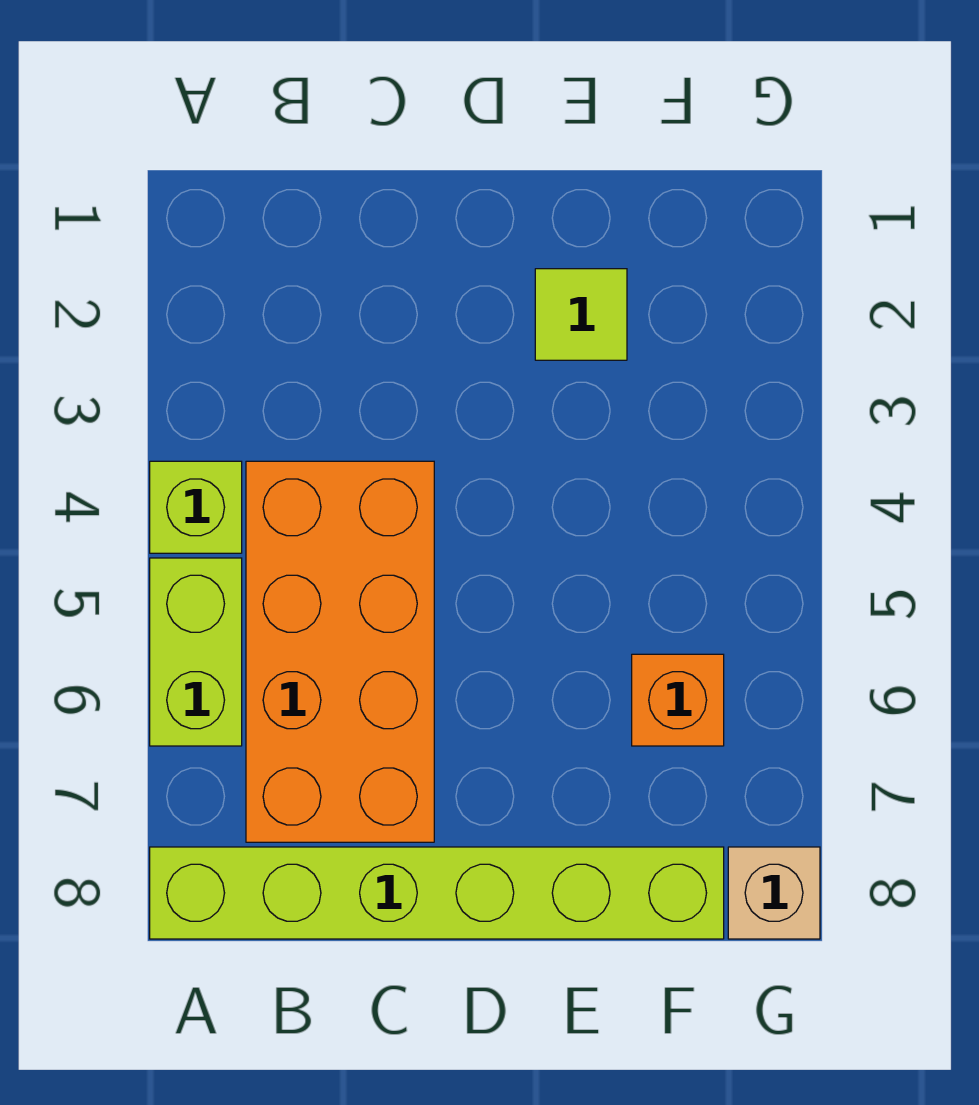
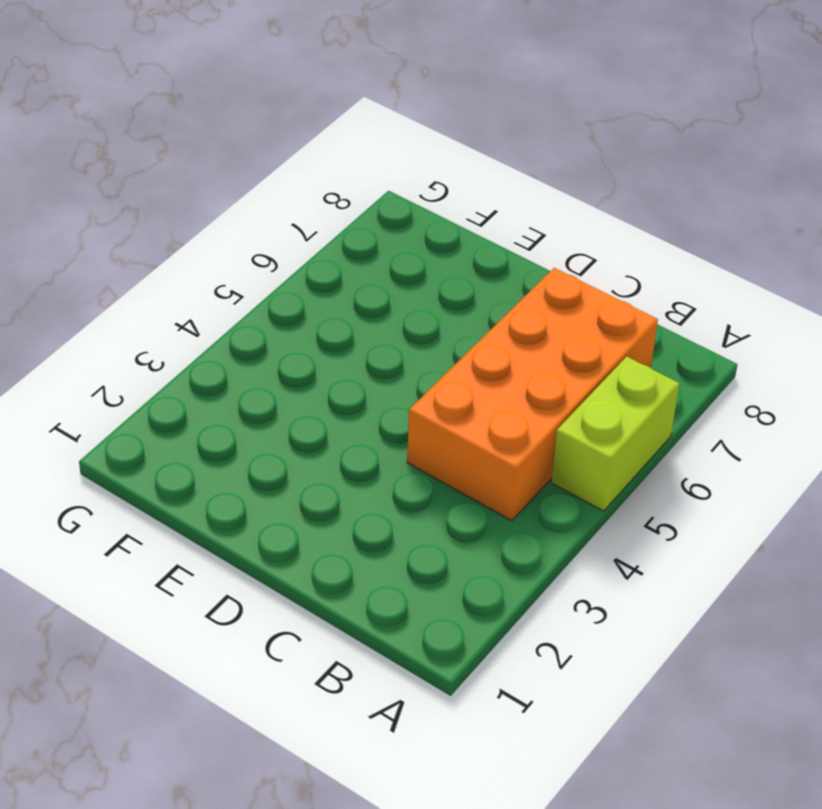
none -> lime 1x1 brick [150,461,242,553]
none -> lime 1x6 brick [150,847,724,939]

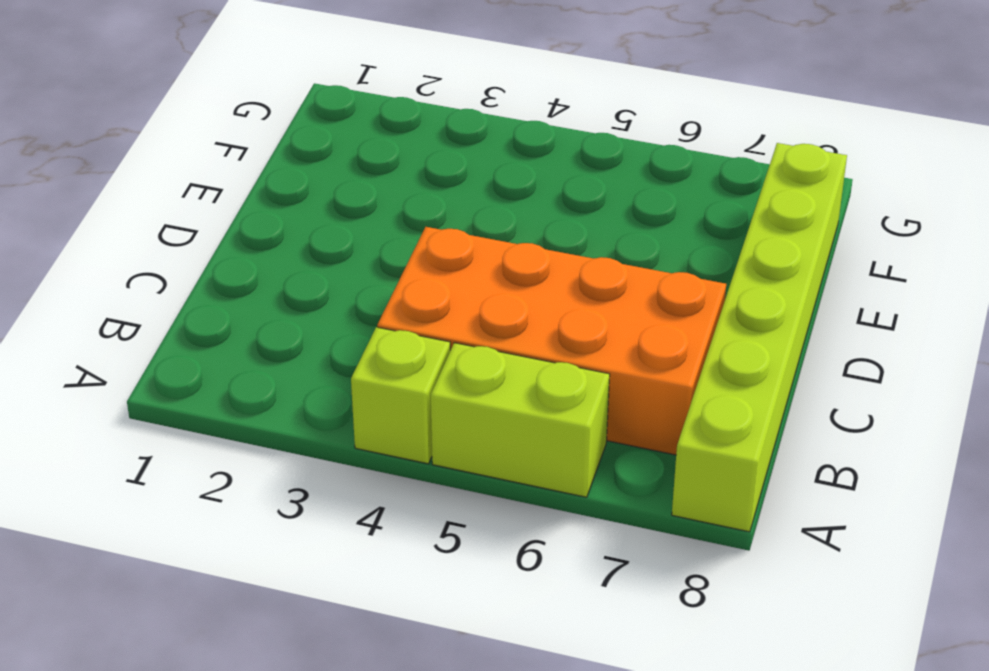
none -> lime 1x1 tile [535,269,627,360]
none -> orange 1x1 brick [632,654,724,746]

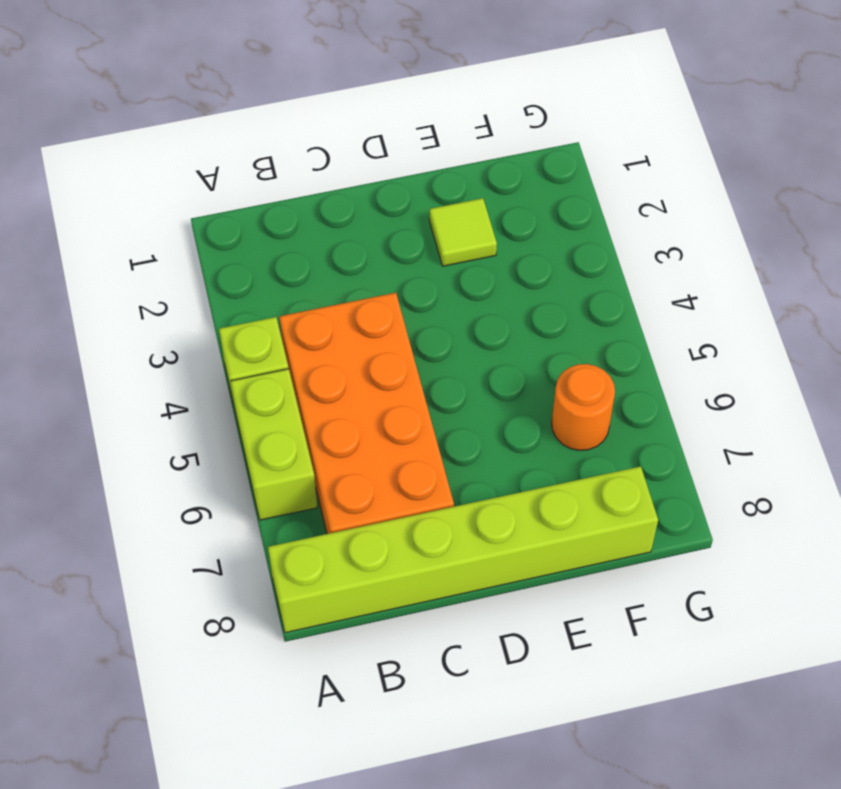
orange 1x1 round brick [552,364,615,450] -> orange 1x1 brick [632,654,724,746]
none -> tan 1x1 brick [728,847,820,939]

